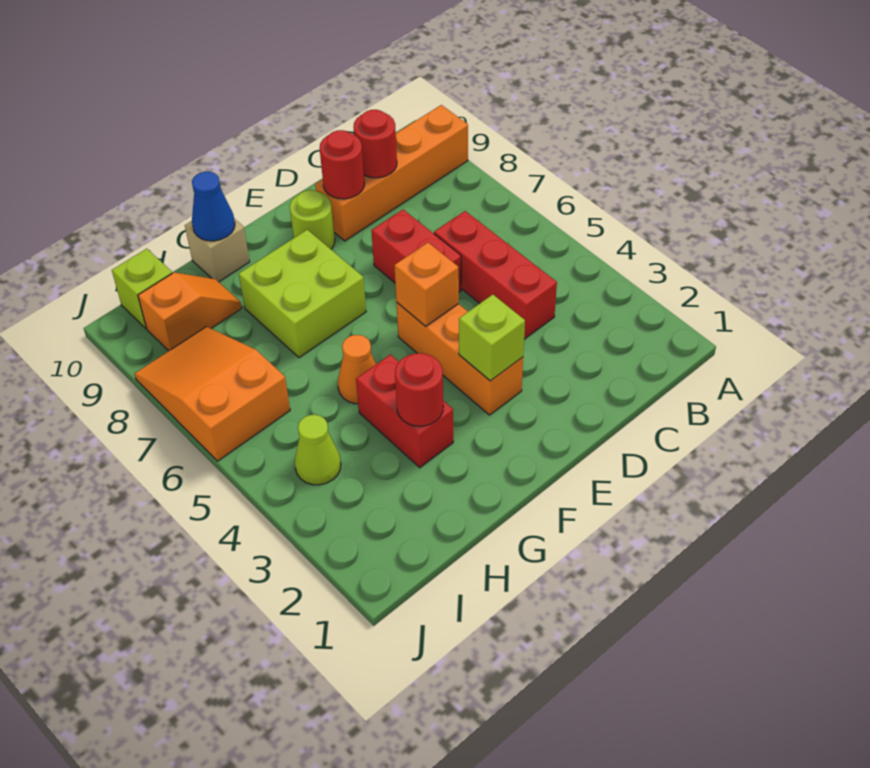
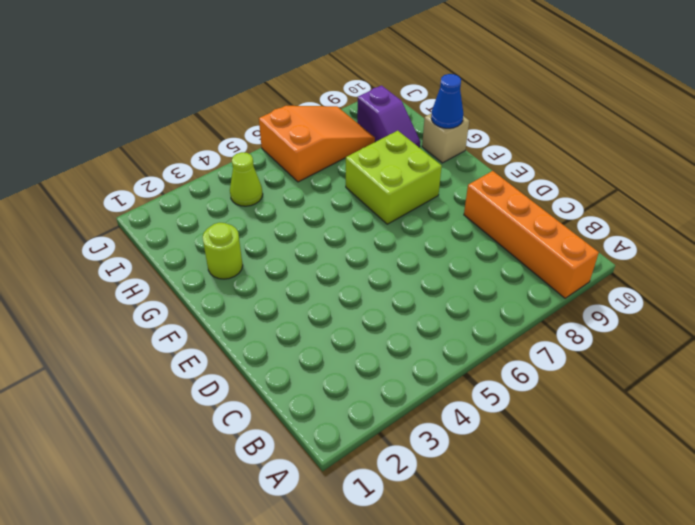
lime 1x1 round brick [203,223,243,279] -> lime 1x1 round brick moved to [290,190,335,249]
purple 1x2 slope [357,86,420,147] -> orange 1x2 slope [138,272,242,351]
none -> red 1x3 brick [434,211,557,339]
none -> red 1x2 brick [371,210,461,292]
none -> orange 1x3 brick [397,303,523,415]

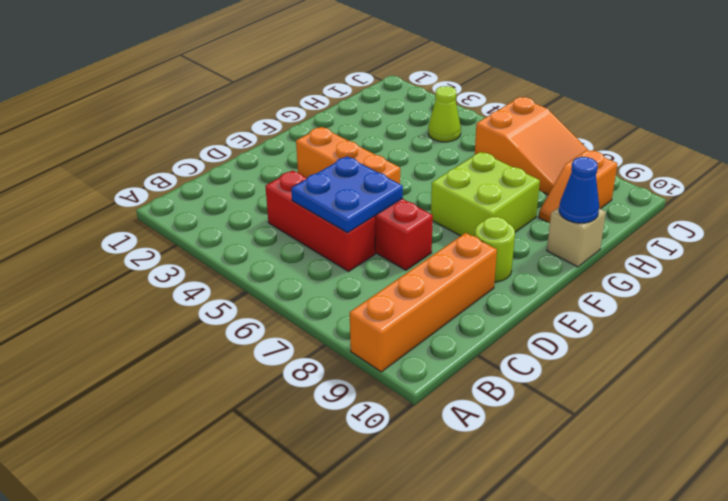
blue 2x2 plate [291,156,403,233] -> none
none -> red 1x2 brick [356,354,453,468]
none -> orange 1x1 cone [338,335,376,404]
none -> lime 1x1 brick [112,249,172,328]

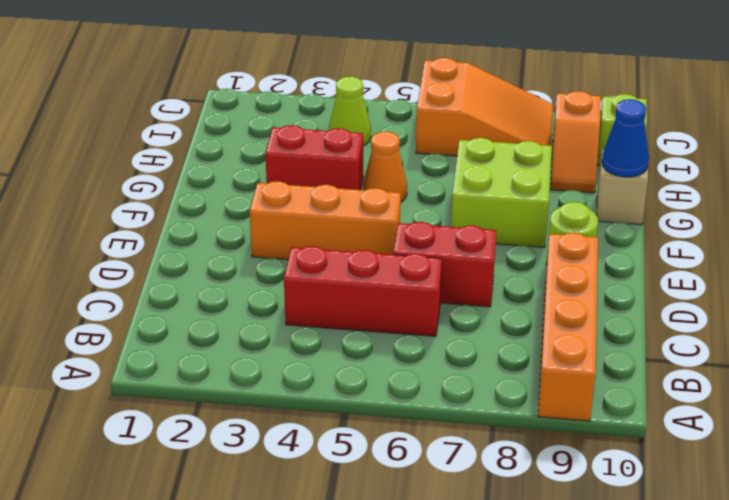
none -> red 1x1 round brick [353,110,397,178]
none -> red 1x1 round brick [320,130,365,199]
none -> lime 1x1 brick [459,295,525,381]

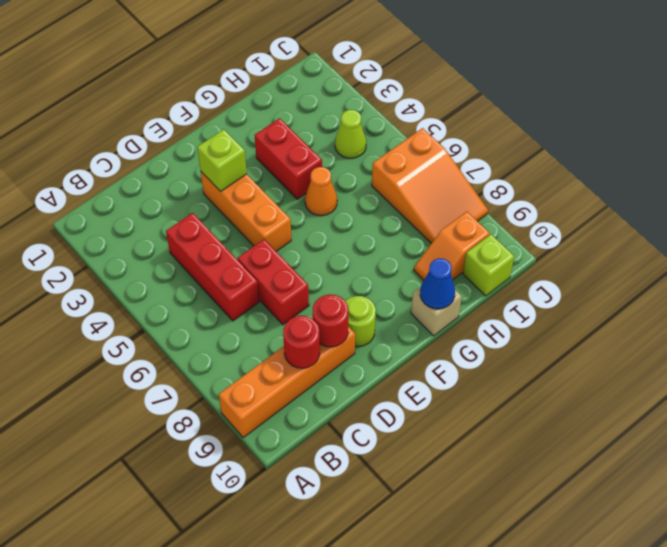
none -> lime 2x2 brick [239,230,366,358]
none -> orange 1x1 brick [394,243,459,326]
none -> red 1x1 round brick [395,353,443,426]

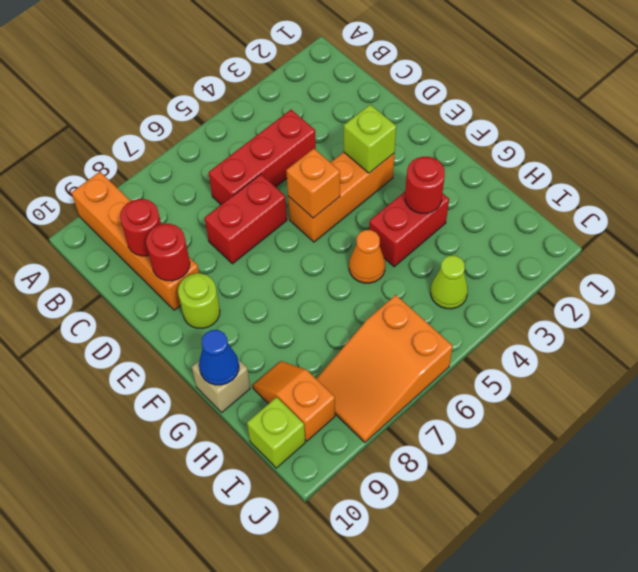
none -> lime 2x2 brick [239,230,366,358]

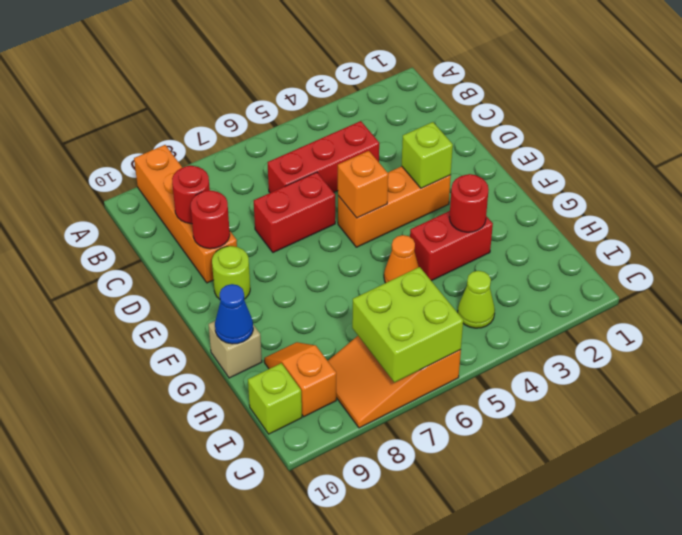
lime 2x2 brick [352,267,463,382] -> lime 2x2 brick moved to [239,230,366,358]

